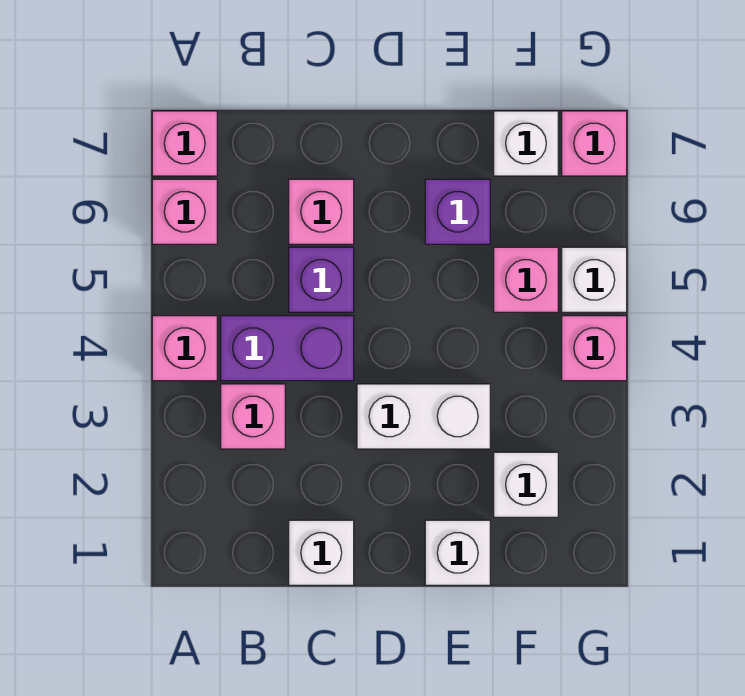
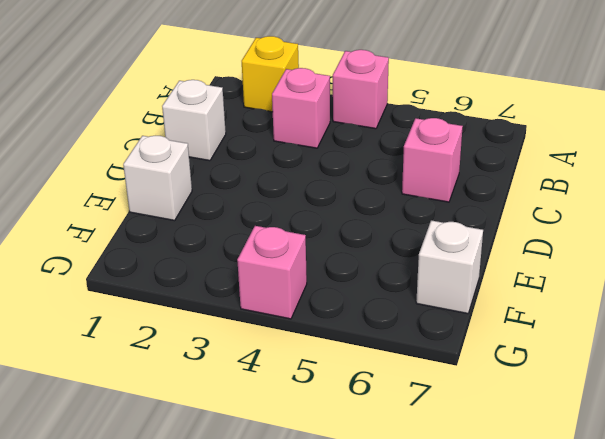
yellow 1x1 brick [242,36,299,112] -> none
none -> pink 1x1 brick [152,179,217,244]
none -> pink 1x1 brick [152,111,217,176]
none -> purple 1x2 brick [221,316,354,381]

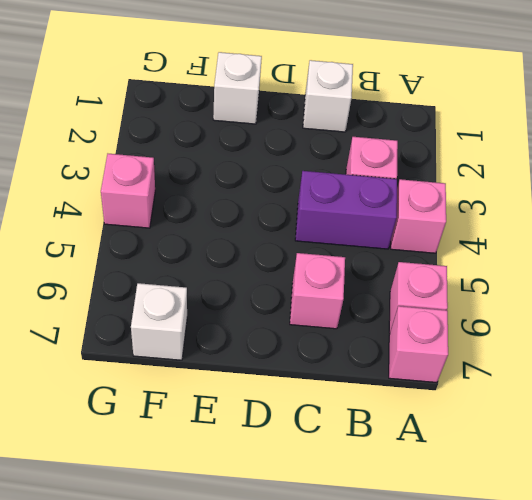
none -> purple 1x1 brick [289,247,354,312]
none -> white 1x2 brick [357,384,490,449]
none -> purple 1x1 brick [425,179,490,244]

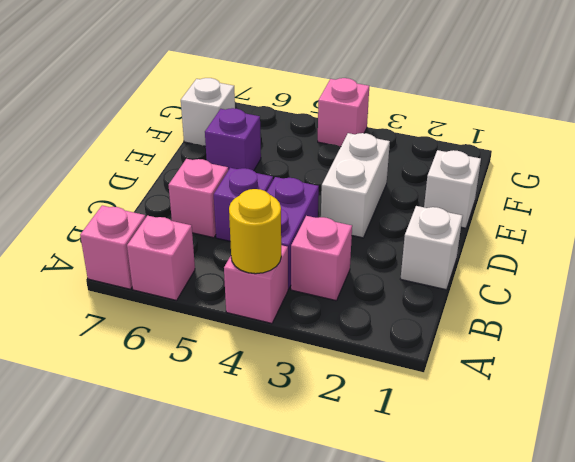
yellow 1x1 round brick [229,189,281,274] -> none
none -> white 1x1 brick [494,452,558,517]
none -> pink 1x1 brick [494,247,558,312]
none -> white 1x1 brick [562,247,627,312]

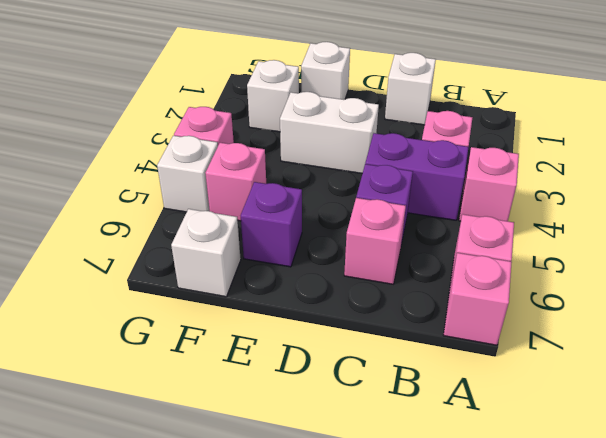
none -> pink 1x1 brick [562,111,627,176]

